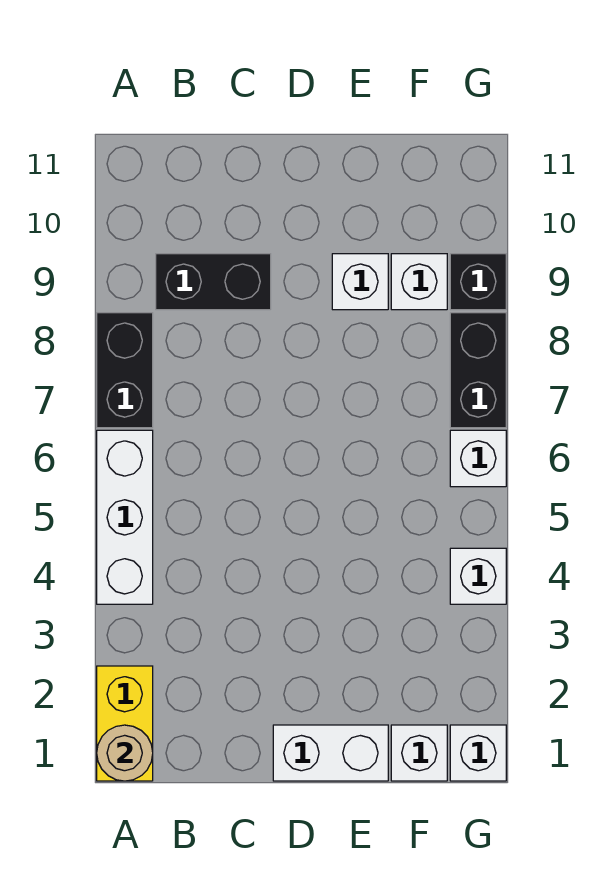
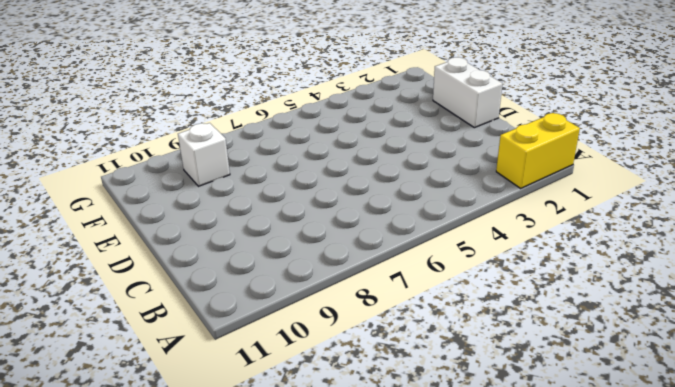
none -> white 1x3 brick [97,430,153,604]
none -> black 1x2 brick [97,313,153,428]
none -> black 1x2 brick [156,254,271,310]

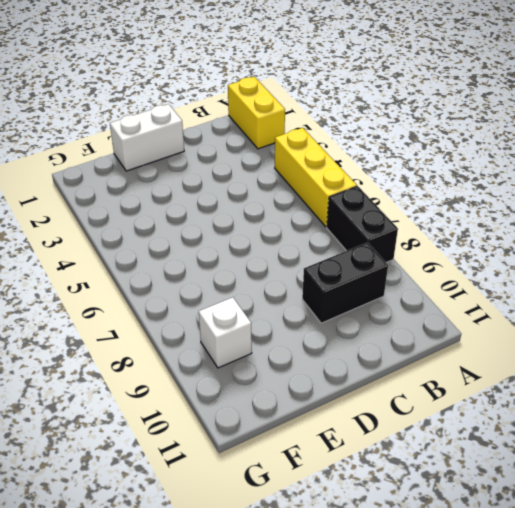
yellow 1x3 brick [275,128,357,227] -> white 1x3 brick [97,430,153,604]
none -> white 1x1 brick [332,254,388,310]
none -> white 1x1 brick [391,725,447,781]
none -> white 1x1 brick [450,725,506,781]

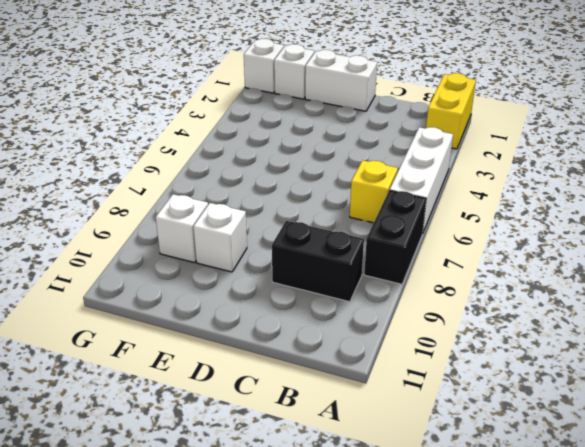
yellow 1x1 brick [350,160,398,223] -> none
none -> white 1x1 brick [450,548,506,604]
none -> white 1x1 brick [450,430,506,487]
none -> black 1x2 brick [450,313,506,428]

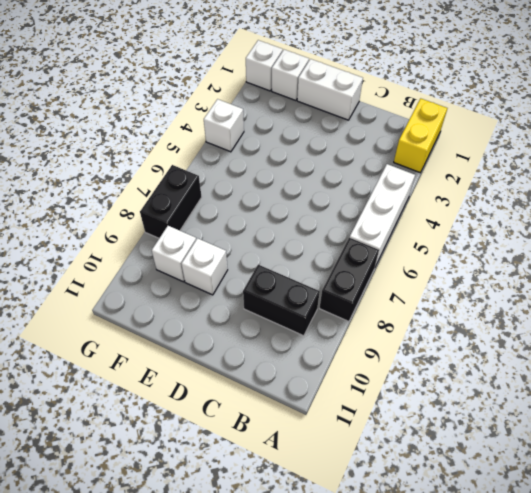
none -> white 1x1 brick [450,430,506,487]
none -> black 1x1 brick [450,254,506,310]
none -> tan 1x1 round brick [97,725,153,781]

